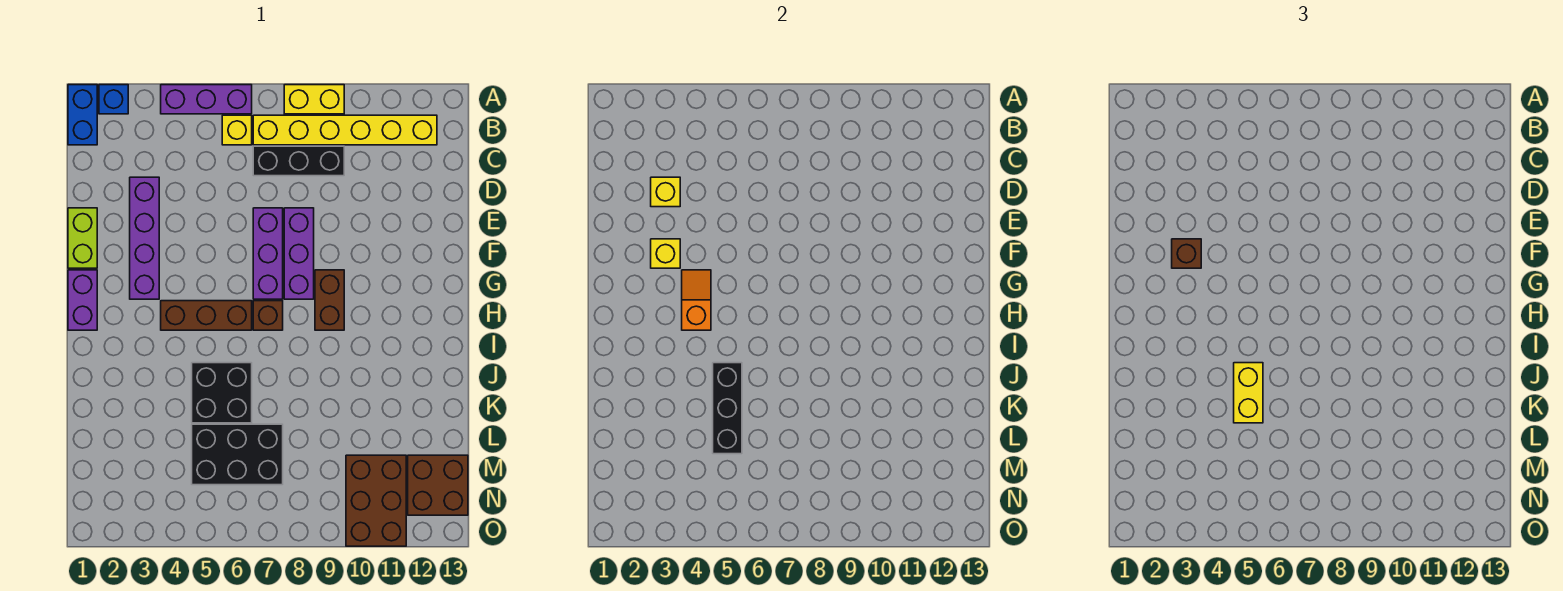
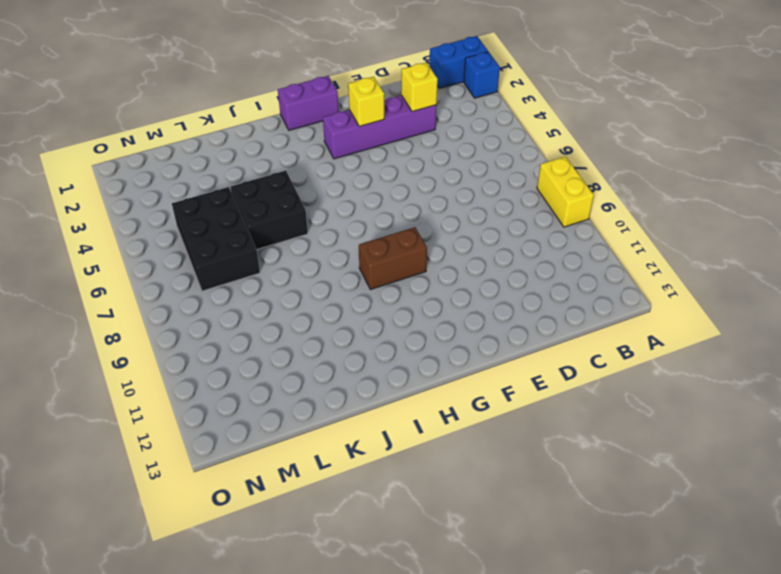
none -> purple 1x3 brick [161,85,252,114]
none -> yellow 1x1 brick [222,115,252,145]
none -> yellow 1x6 brick [253,115,437,145]

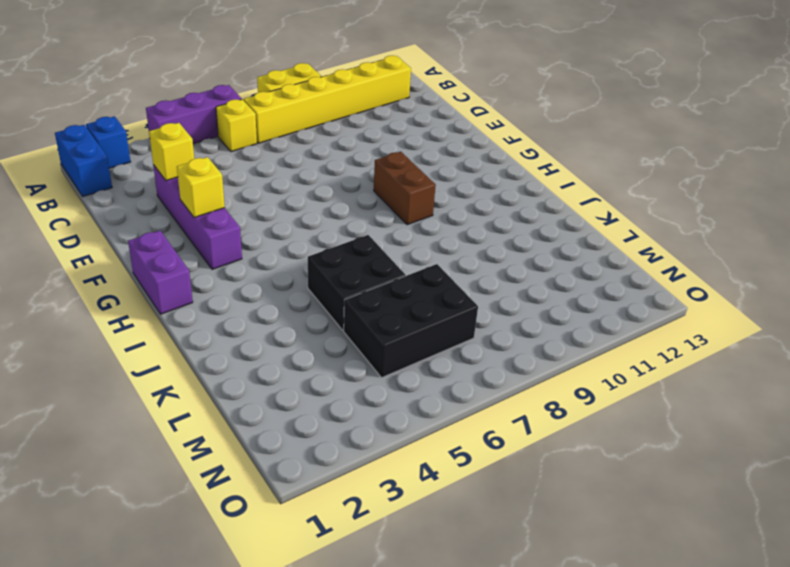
none -> black 1x3 brick [253,146,344,176]
none -> lime 1x2 brick [68,208,97,268]
none -> purple 1x3 brick [253,208,283,299]

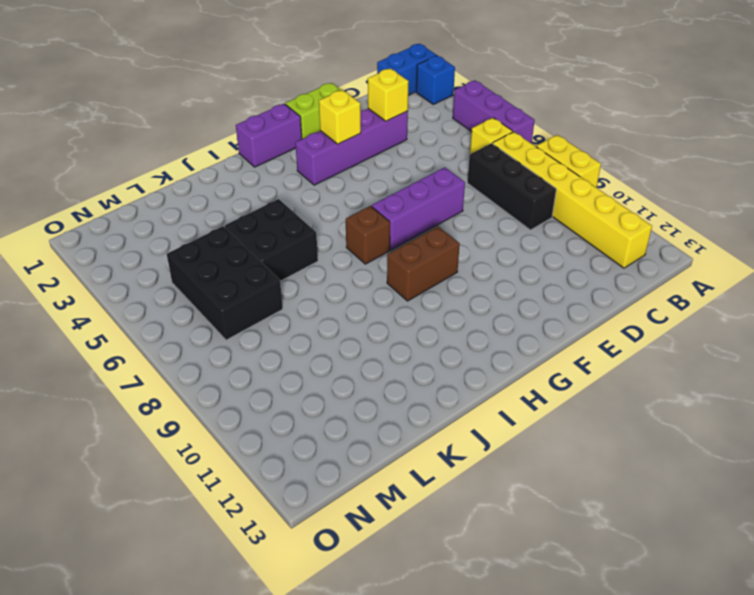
none -> purple 1x3 brick [284,208,314,299]
none -> brown 1x3 brick [161,301,252,330]
none -> brown 2x3 brick [346,455,406,546]

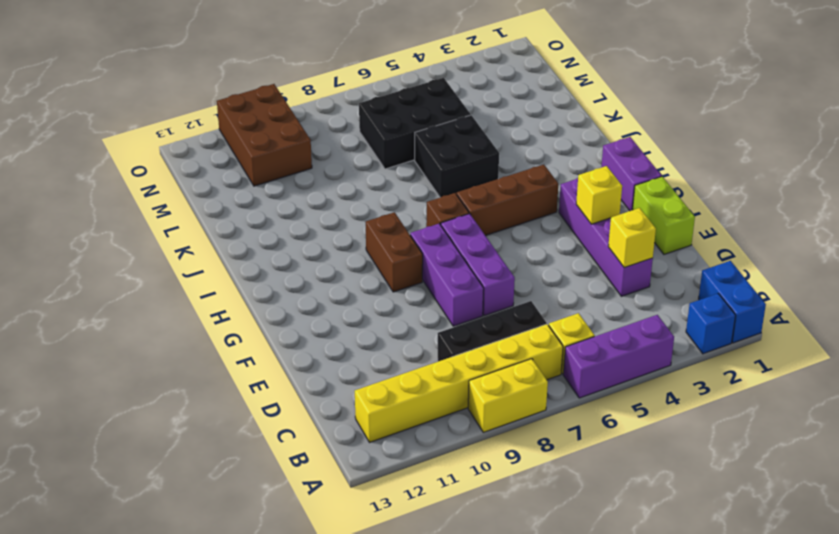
none -> brown 2x2 brick [408,455,468,515]
none -> orange 1x2 slope [682,270,711,330]
none -> black 1x3 brick [713,363,742,454]

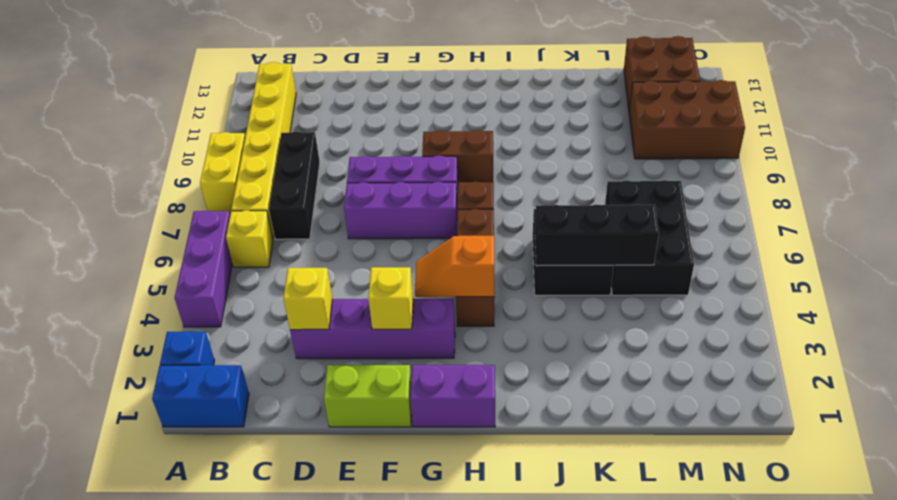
none -> brown 1x1 brick [1172,239,1201,268]
none -> yellow 1x2 brick [1234,363,1263,423]

